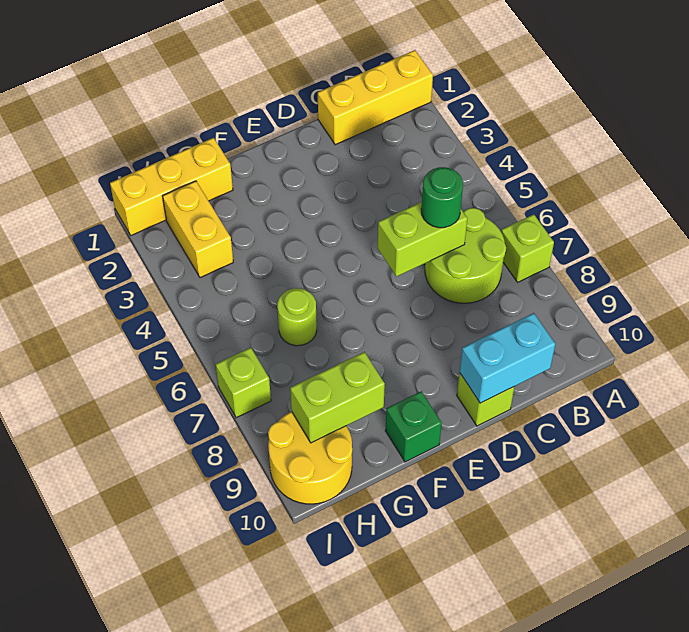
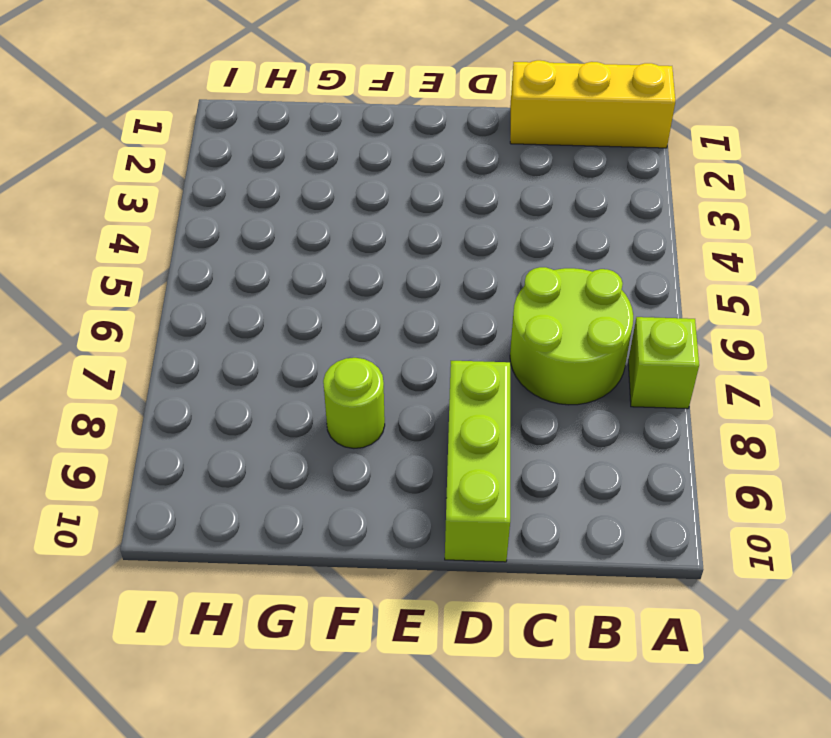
lime 1x3 brick [445,361,510,562] -> lime 1x1 brick [457,373,514,426]
lime 1x1 round brick [323,358,385,448] -> lime 1x1 round brick moved to [277,288,317,346]
none -> green 1x1 brick [385,391,442,462]
none -> yellow 1x3 brick [110,138,233,235]
none -> yellow 1x2 brick [163,181,233,278]

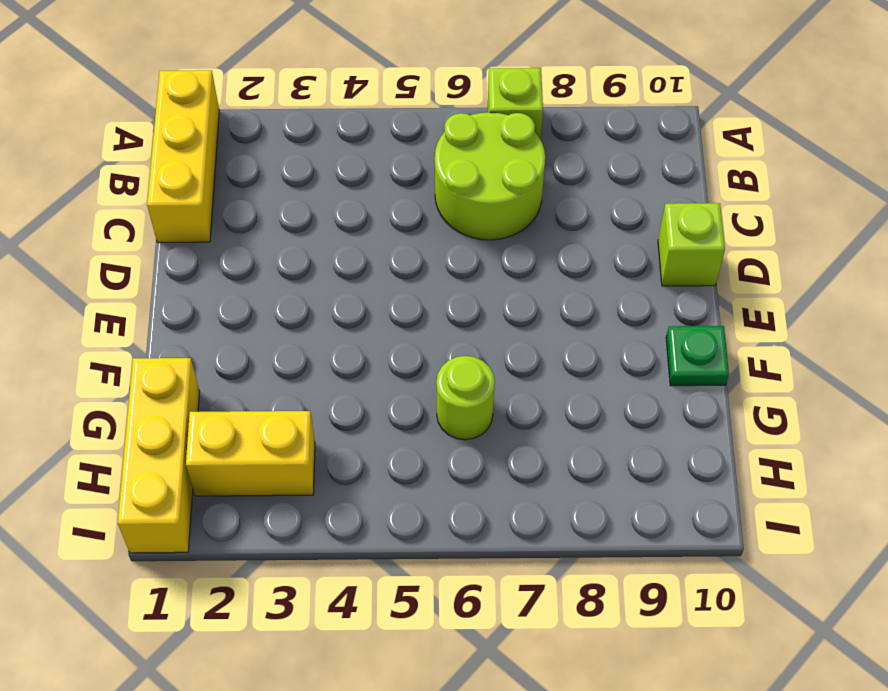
green 1x1 plate [666,326,729,386] -> green 1x1 brick [385,391,442,462]
none -> yellow 2x2 round brick [268,412,352,504]
none -> lime 1x1 brick [216,348,271,418]
none -> lime 1x2 brick [378,202,467,277]

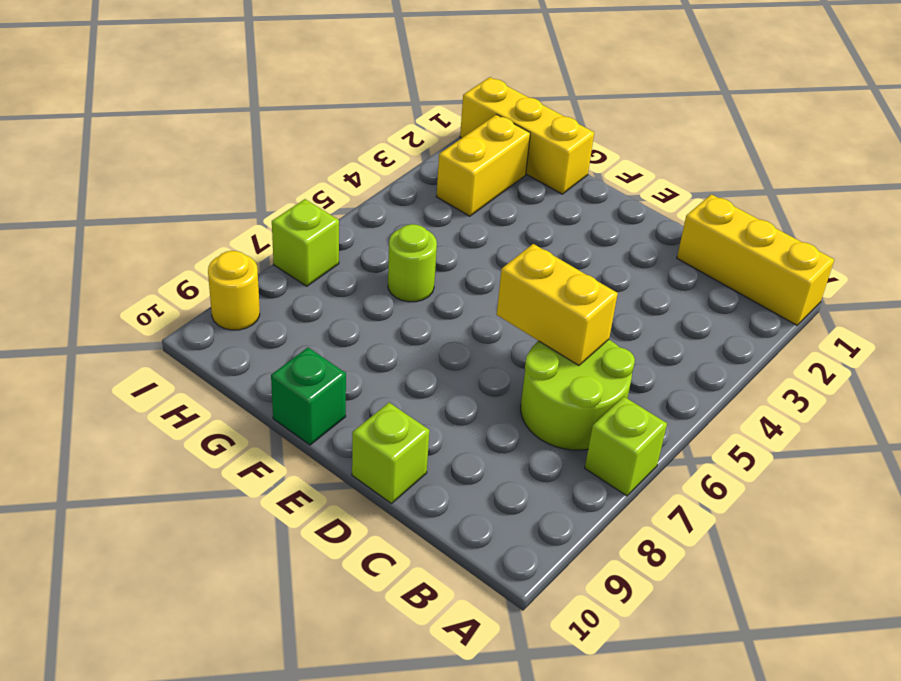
yellow 1x2 brick [497,244,618,365] -> lime 1x2 brick [378,202,467,277]
yellow 1x1 round brick [208,251,260,330] -> yellow 2x2 round brick [268,412,352,504]
none -> cyan 1x2 brick [460,313,555,403]
none -> lime 1x2 brick [290,352,385,443]
none -> green 1x1 round brick [421,167,463,228]

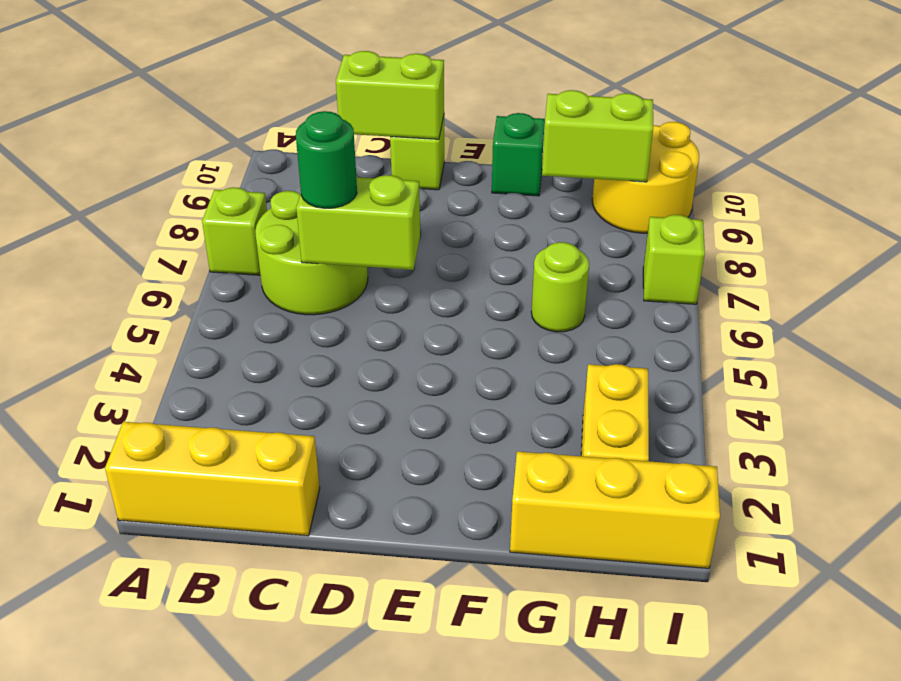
lime 1x2 brick [336,51,444,139] -> cyan 1x2 brick [460,313,555,403]

